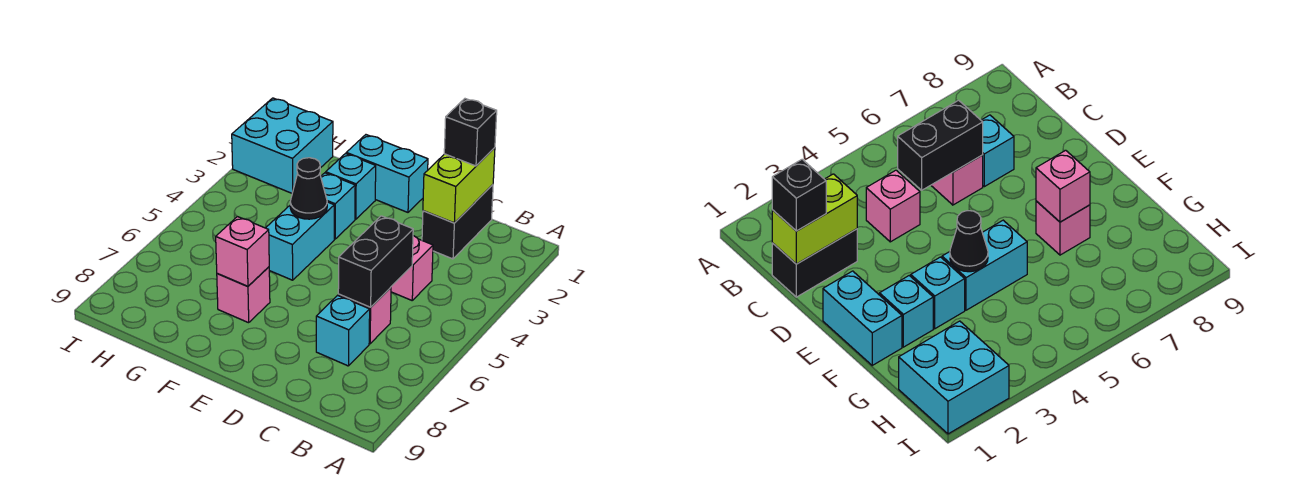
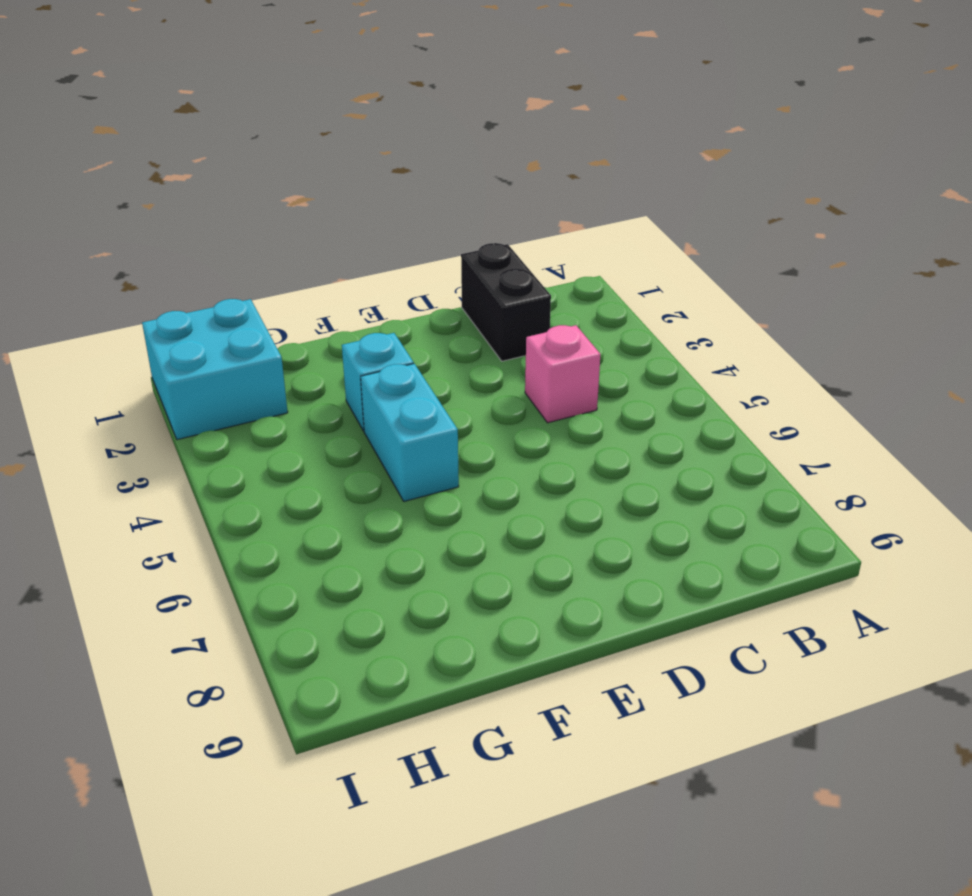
none -> pink 1x1 brick [338,287,391,344]
none -> cyan 1x1 brick [316,295,370,366]
none -> cyan 1x2 brick [346,135,428,212]

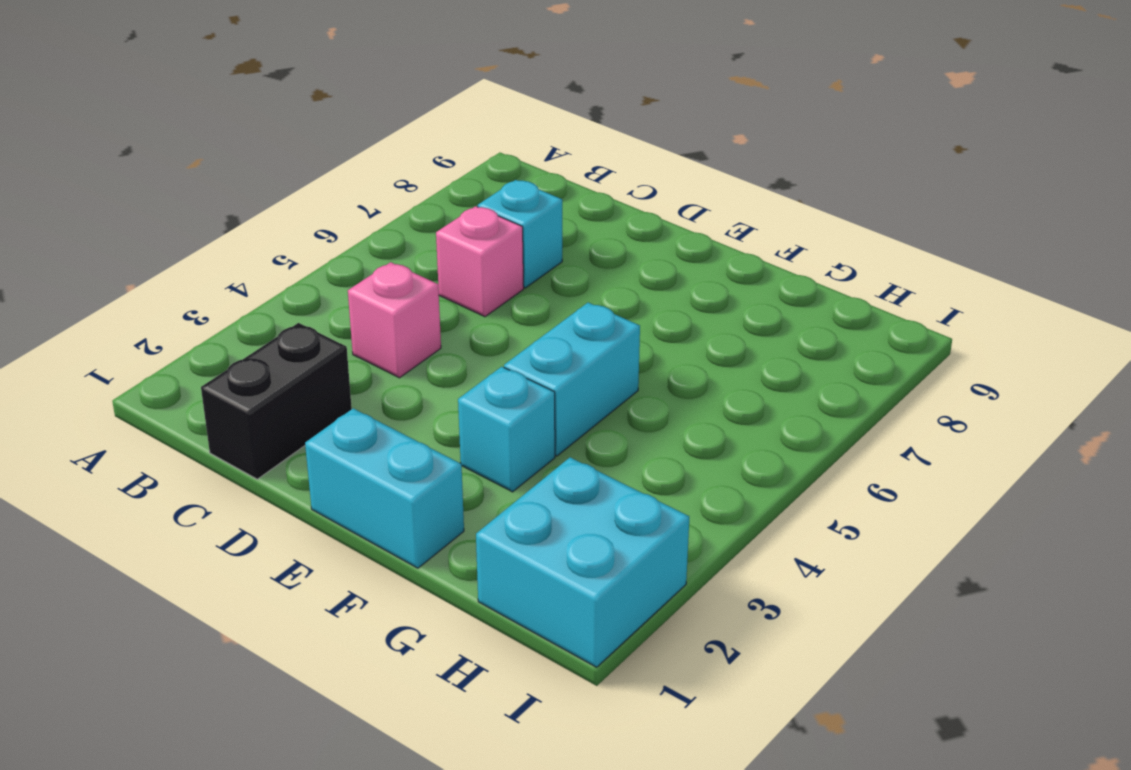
none -> cyan 1x1 brick [326,154,376,219]
none -> pink 1x1 brick [217,267,270,323]
none -> lime 1x2 brick [423,148,495,223]

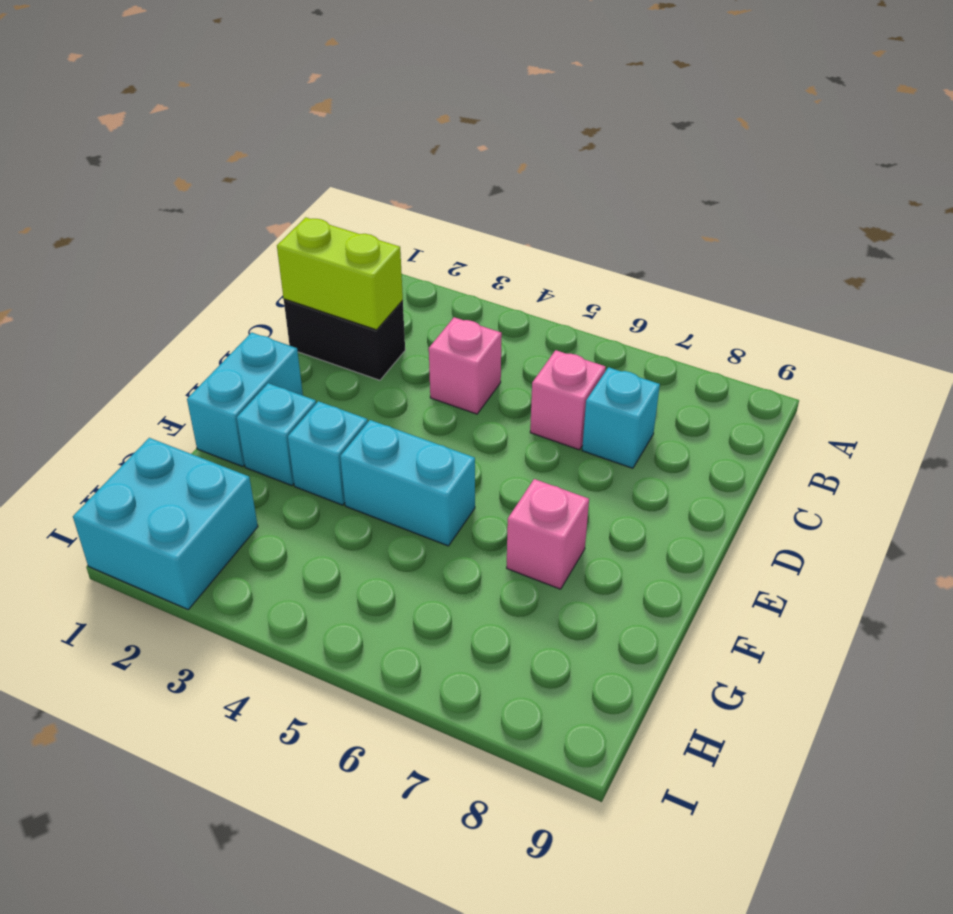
none -> black 1x2 brick [338,216,413,307]
none -> black 1x1 cone [290,158,327,219]
none -> pink 1x1 brick [216,217,269,286]

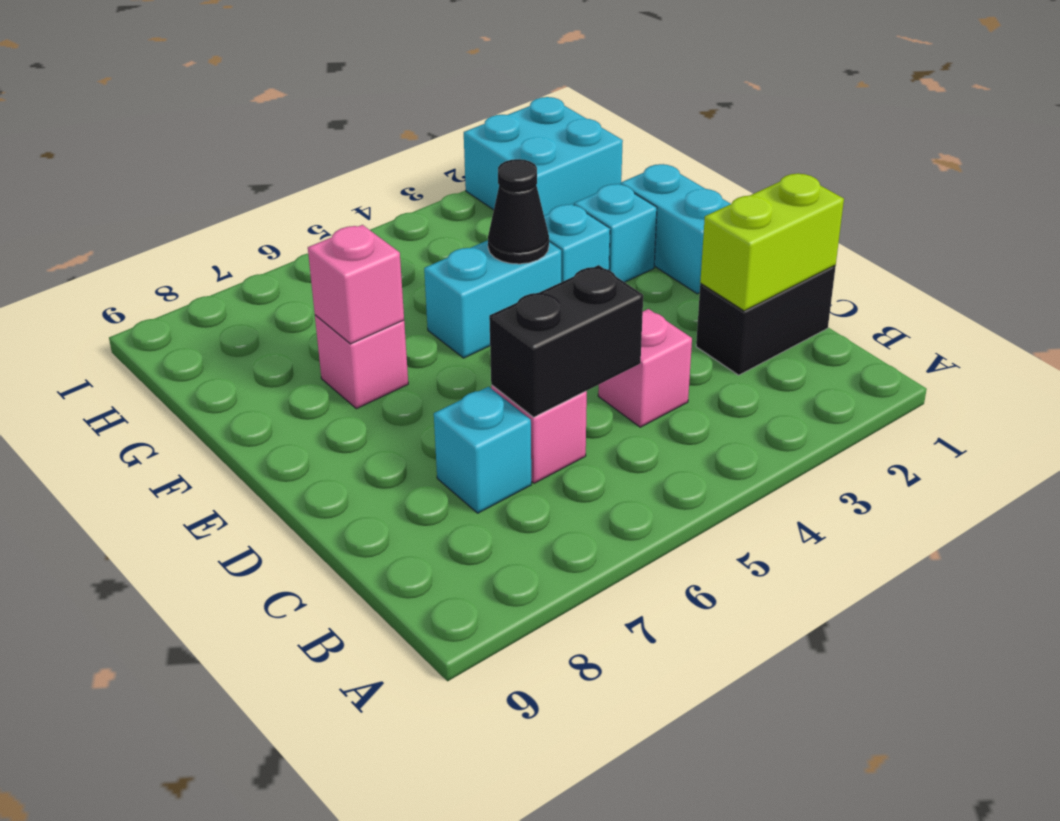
none -> black 1x1 brick [444,99,497,166]

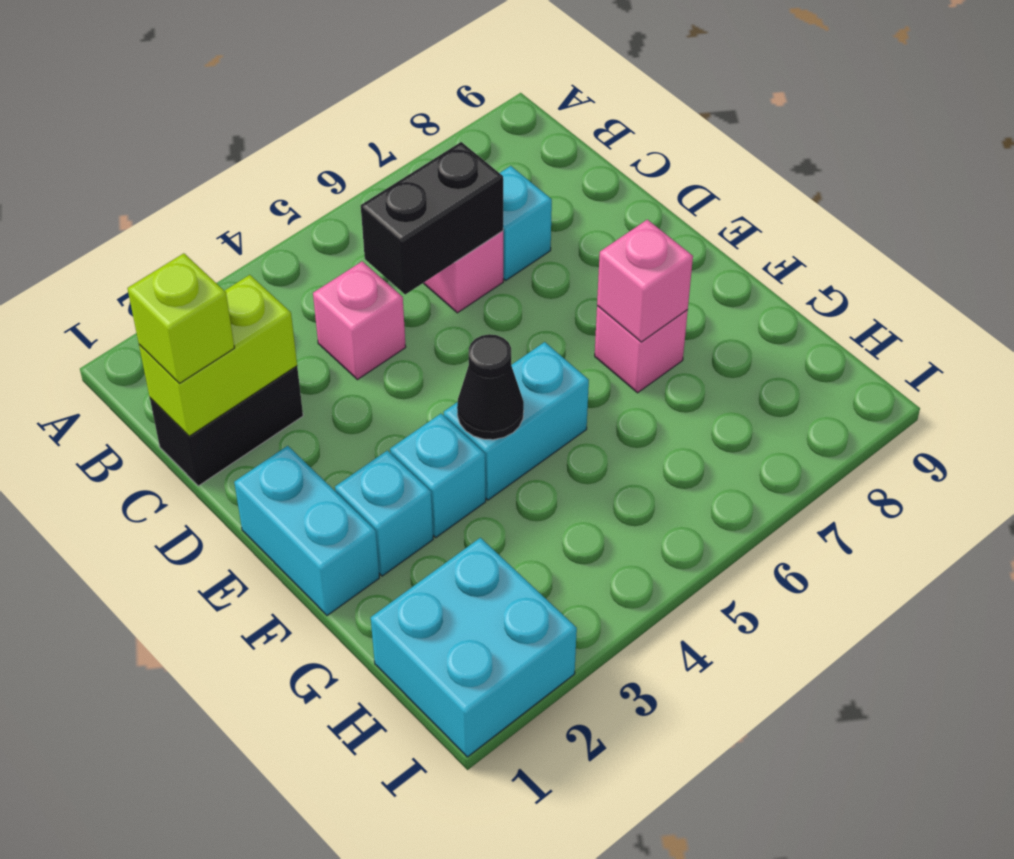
lime 1x1 brick [127,253,234,383] -> black 1x1 brick [444,99,497,166]

